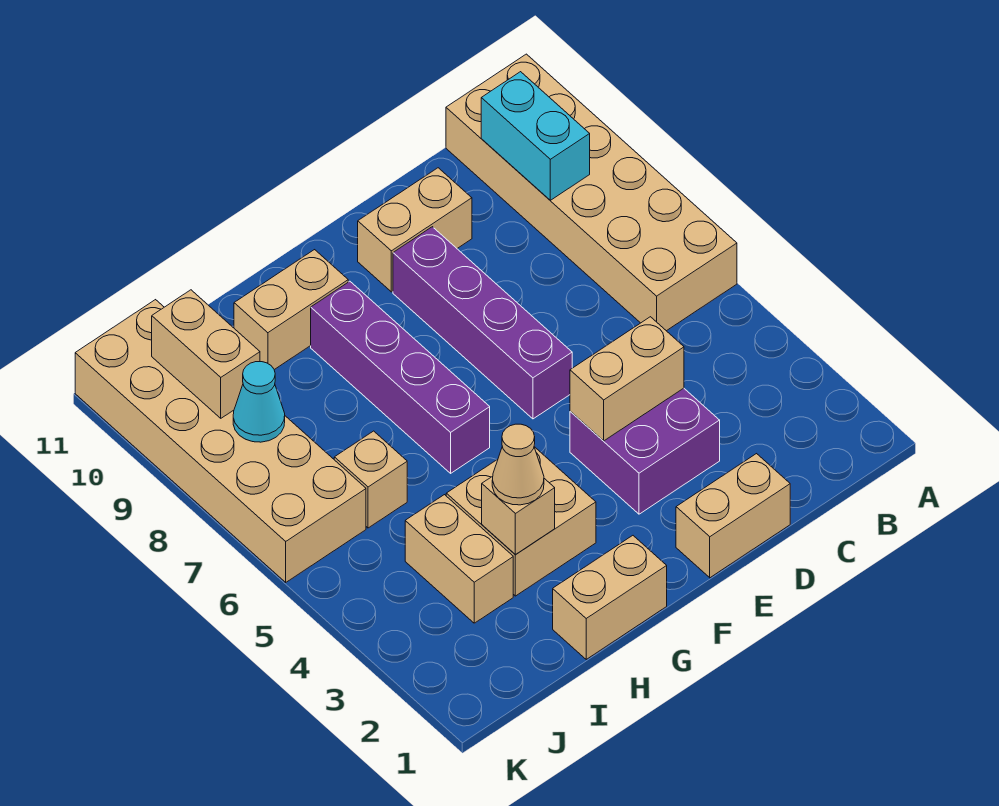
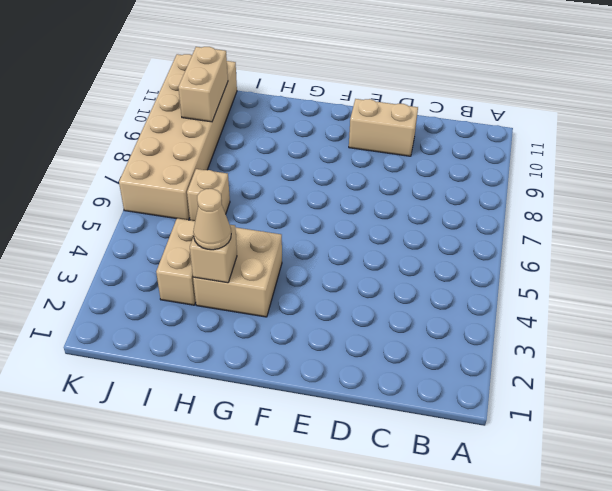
none -> tan 2x6 brick [446,54,737,331]
none -> tan 1x2 brick [676,454,790,578]
none -> purple 2x2 brick [570,388,720,514]

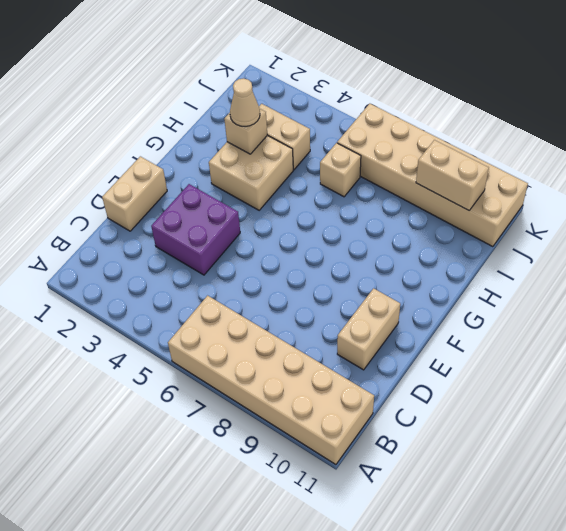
none -> purple 1x4 brick [393,227,572,419]
none -> tan 1x2 brick [553,536,667,659]
none -> purple 1x4 brick [311,281,490,473]

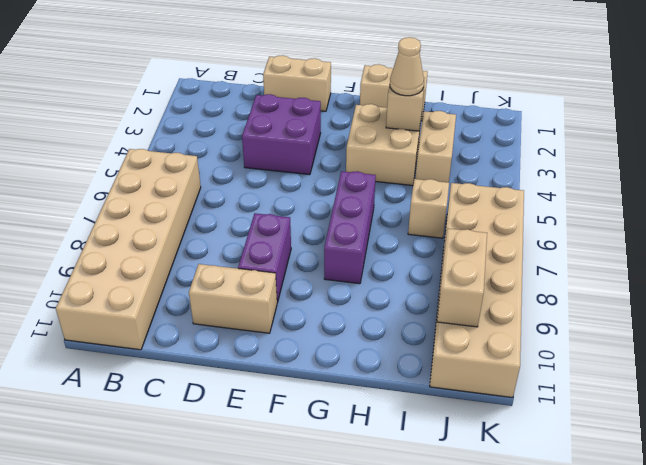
purple 1x2 brick [238,213,291,303] -> purple 1x4 brick [393,227,572,419]
purple 1x3 brick [324,171,376,284] -> purple 1x4 brick [311,281,490,473]
none -> tan 1x2 brick [234,250,348,370]
none -> cyan 1x2 brick [481,72,590,200]
none -> tan 1x2 brick [570,317,684,441]

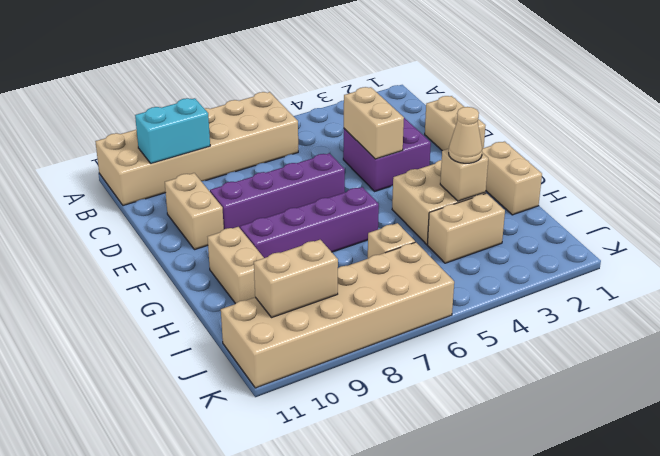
none -> cyan 1x1 cone [233,362,285,442]

